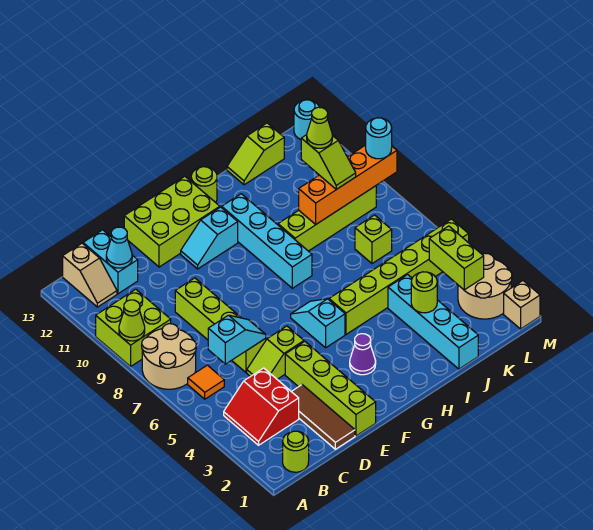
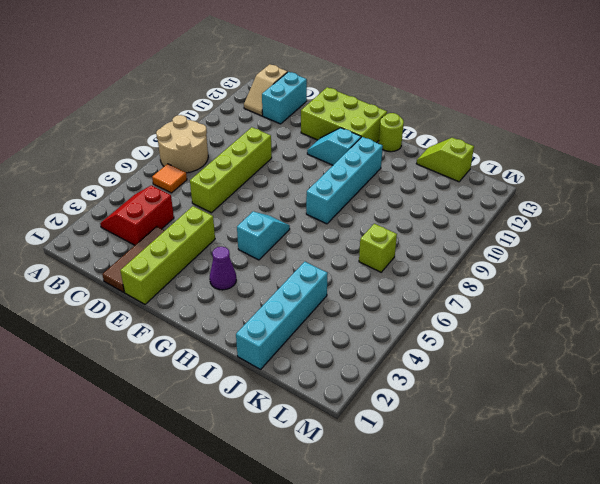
none -> lime 2x2 brick [96,289,171,366]
none -> lime 1x1 round brick [283,431,309,472]
none -> lime 1x2 slope [247,326,304,379]
none -> lime 1x6 brick [329,219,469,334]

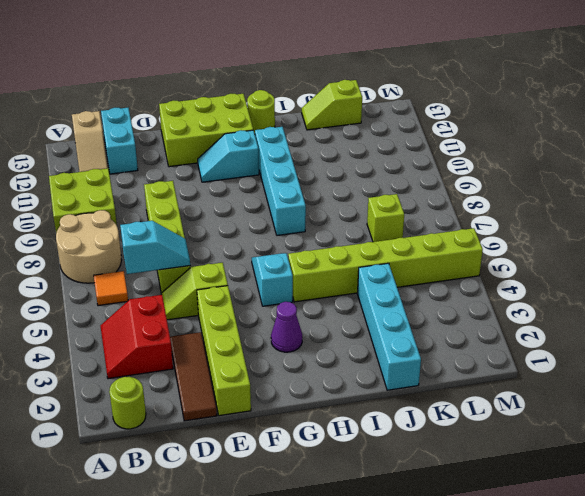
none -> lime 1x4 brick [278,186,376,251]
none -> tan 2x2 round brick [458,253,512,319]
none -> tan 1x1 brick [504,281,540,329]
none -> cyan 1x1 round brick [294,100,319,140]

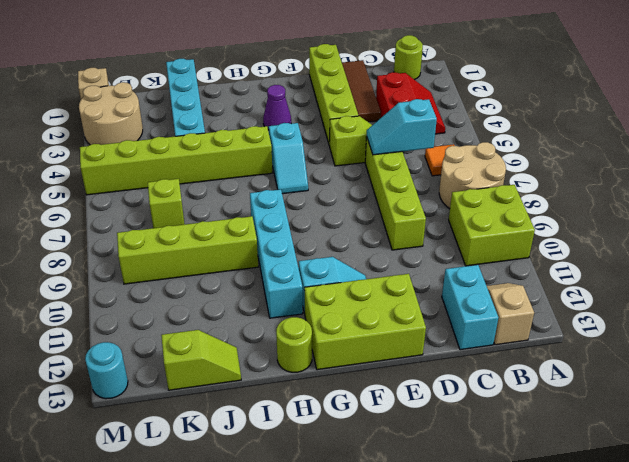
none -> lime 1x1 cone [119,300,145,341]
none -> cyan 1x1 cone [106,227,132,268]
none -> lime 1x1 round brick [411,272,437,313]
none -> orange 1x4 brick [299,145,397,225]

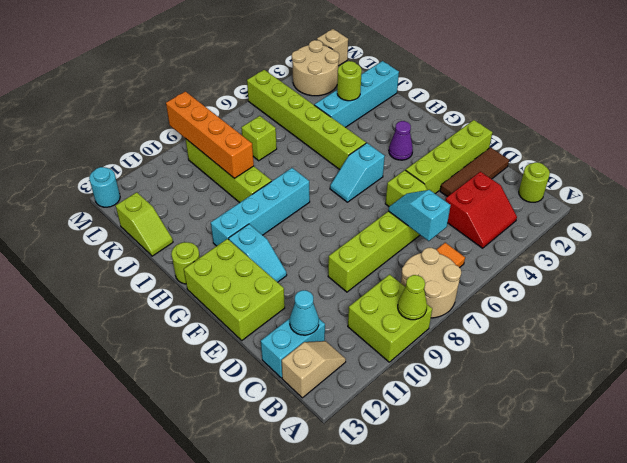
none -> lime 1x2 brick [429,226,484,290]
none -> lime 1x2 slope [301,135,356,189]
none -> cyan 1x1 round brick [366,118,392,159]
none -> lime 1x1 cone [307,107,333,148]

